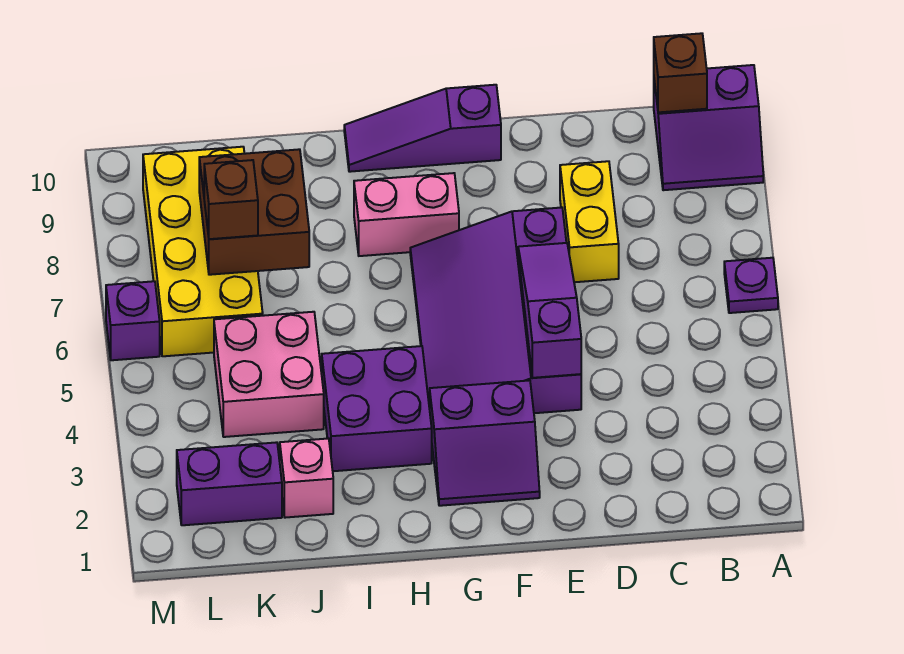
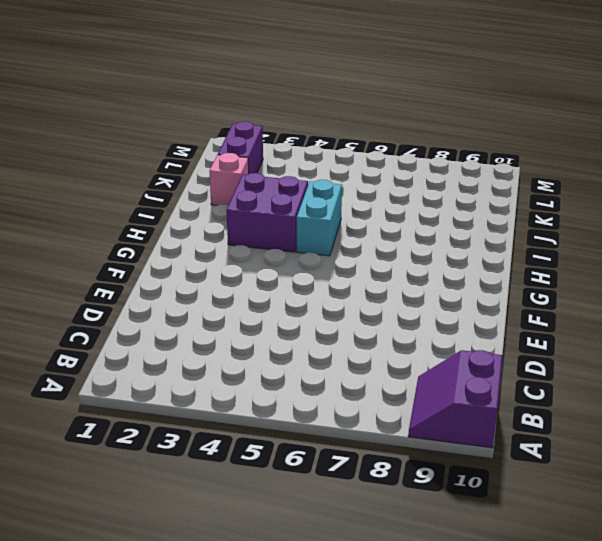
cyan 1x2 brick [297,180,342,256] -> none
none -> purple 1x1 plate [724,258,778,313]
none -> yellow 1x2 brick [560,161,619,282]
none -> purple 3x4 slope [410,208,581,413]

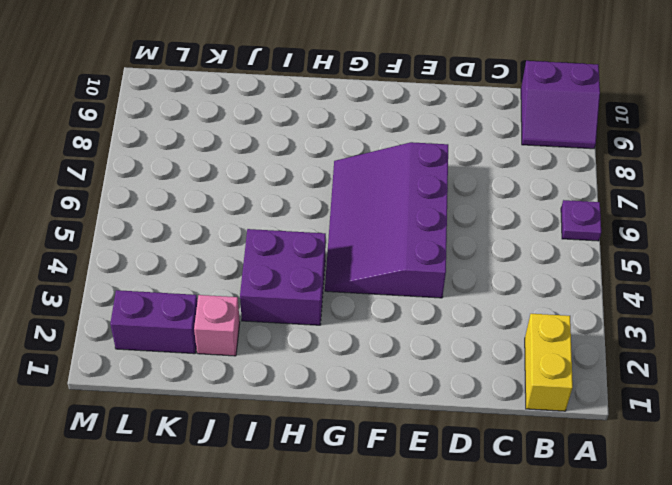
yellow 1x2 brick [525,314,573,411] -> yellow 1x2 brick moved to [560,161,619,282]
none -> purple 2x2 slope [430,380,540,506]
none -> purple 1x3 slope [344,85,501,172]
none -> pink 1x2 brick [354,173,459,256]

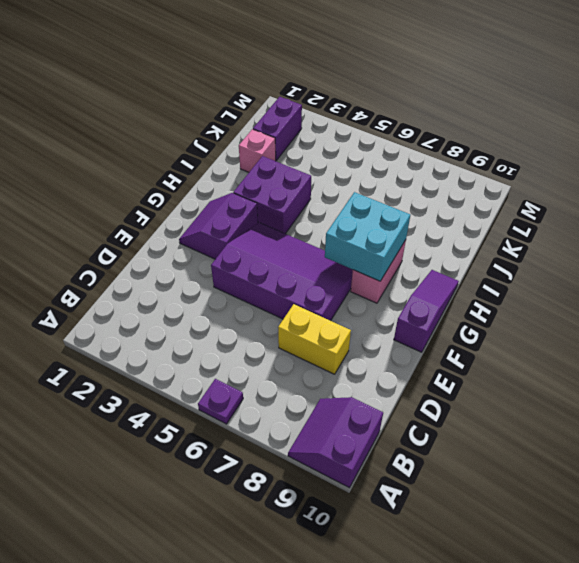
cyan 2x2 brick [325,192,410,281] -> none
none -> pink 2x2 brick [214,312,324,437]
none -> yellow 2x4 brick [143,147,263,356]
none -> purple 1x1 brick [106,281,160,360]

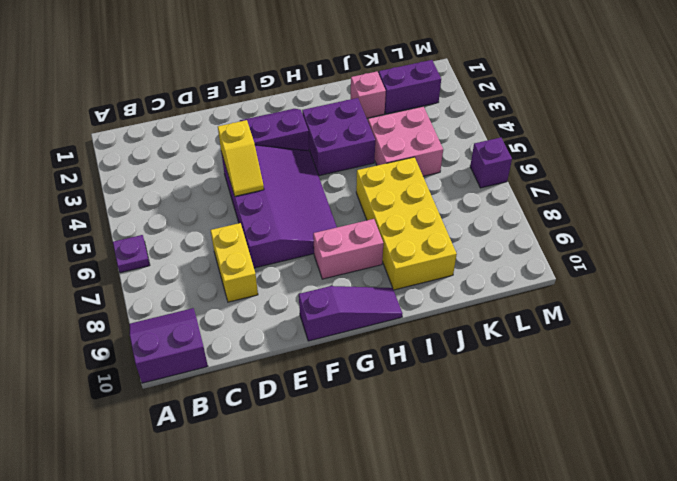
yellow 1x2 slope [218,120,264,196] -> purple 1x3 slope [518,243,581,378]
yellow 2x4 brick [356,157,457,290] -> yellow 2x4 brick moved to [143,147,263,356]
none -> brown 1x1 brick [654,33,707,112]
none -> brown 2x2 brick [199,149,309,275]
none -> brown 1x1 brick [204,160,258,239]

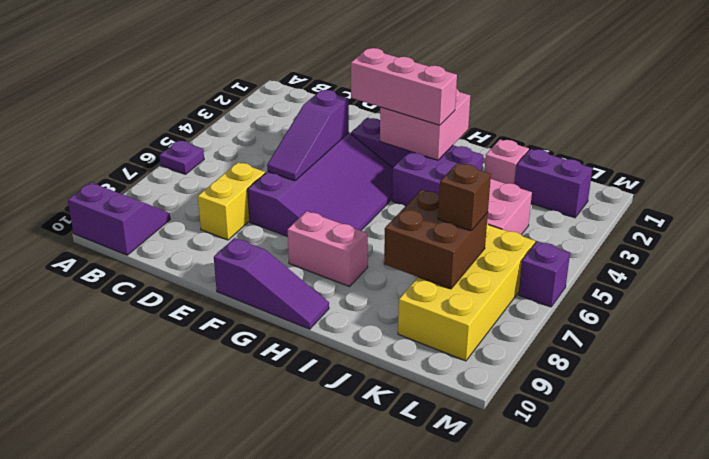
pink 1x3 brick [351,48,457,125] -> none
pink 2x2 brick [380,89,470,160] -> none
none -> brown 1x1 brick [654,33,707,112]

